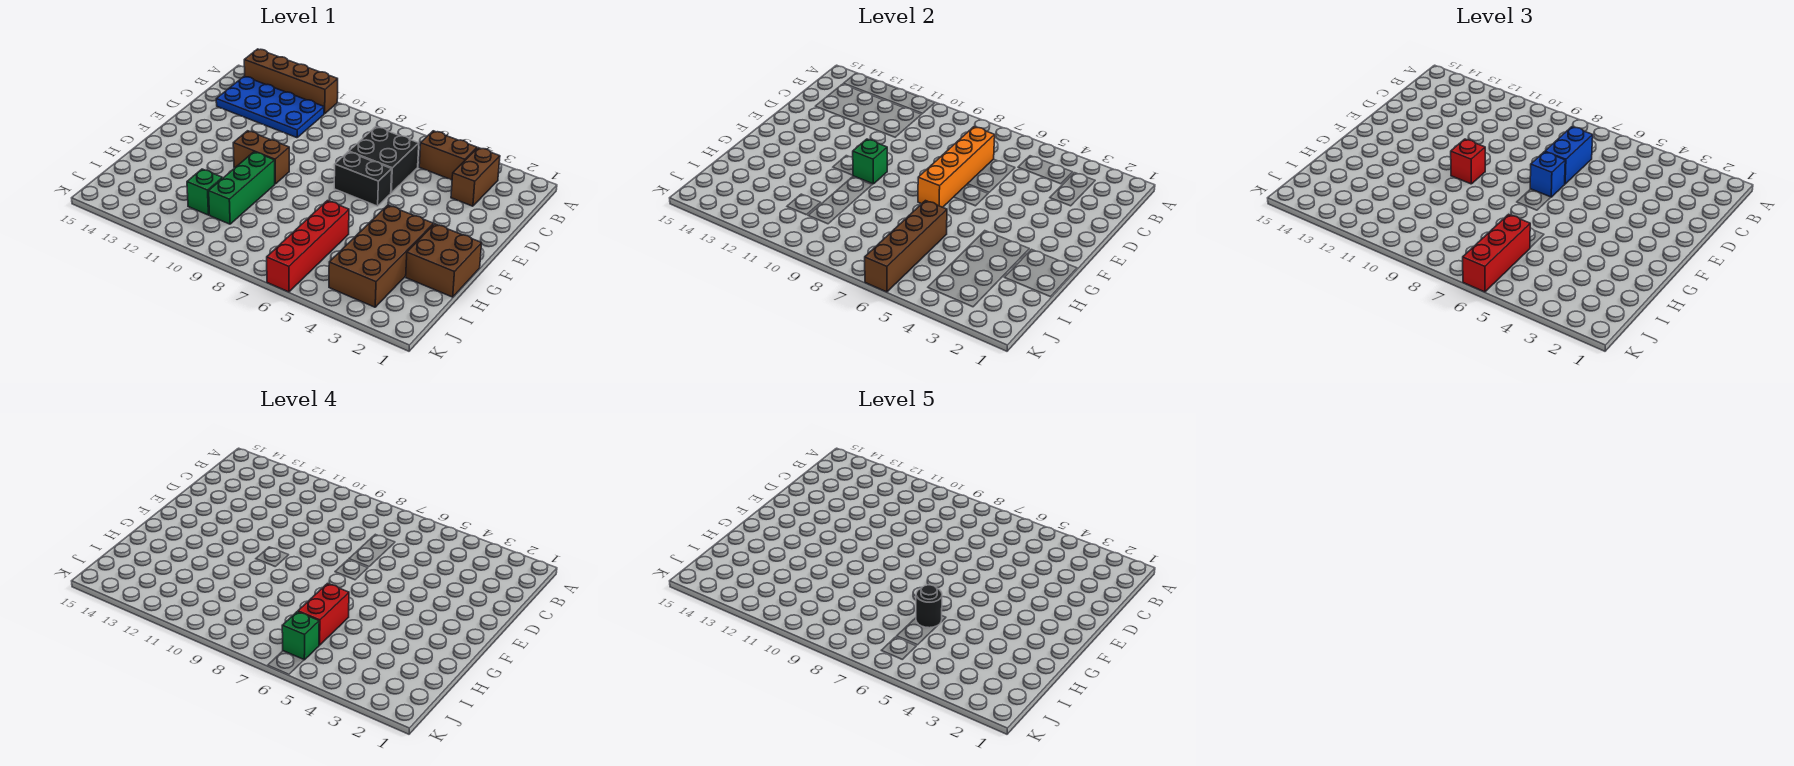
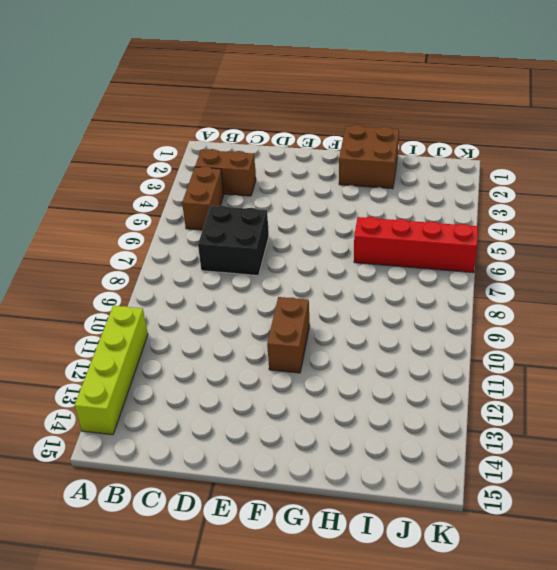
lime 1x4 brick [75,306,148,435] -> brown 1x4 brick [244,49,338,114]
none -> blue 2x4 plate [216,76,324,138]
none -> black 1x2 brick [334,152,392,206]
none -> brown 2x4 brick [329,205,433,307]

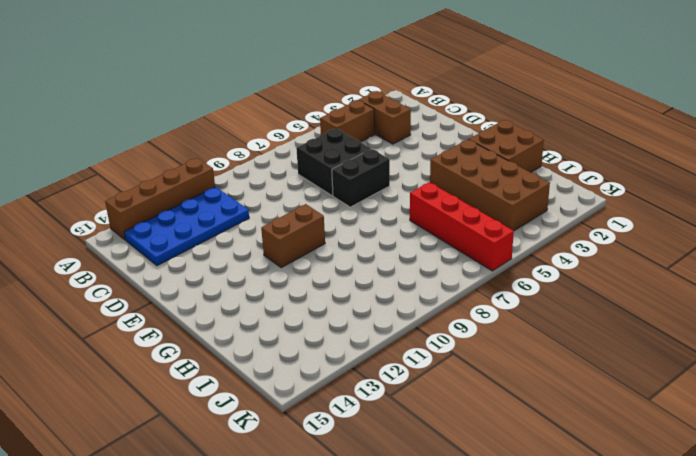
none -> green 1x3 brick [209,152,275,224]
none -> green 1x1 brick [187,169,222,215]
none -> orange 1x4 brick [918,127,995,207]

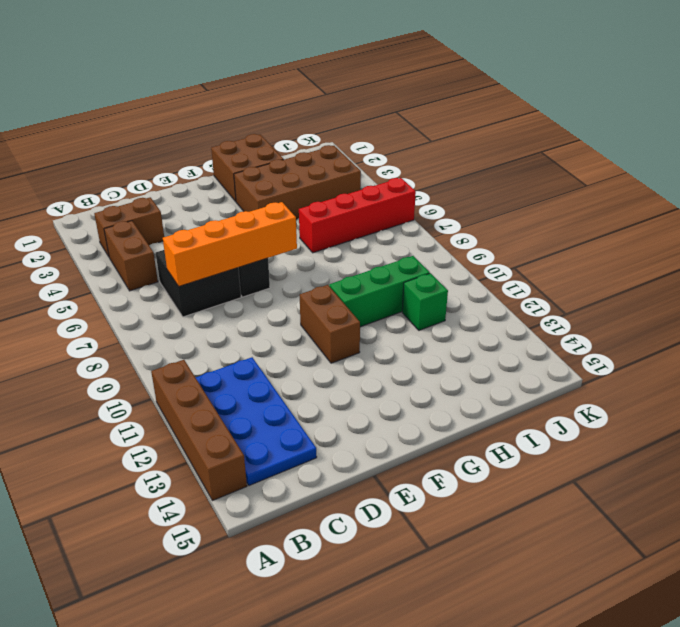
none -> green 1x1 brick [853,139,887,184]
none -> brown 1x4 brick [865,201,947,292]
none -> blue 1x2 brick [1545,127,1593,184]

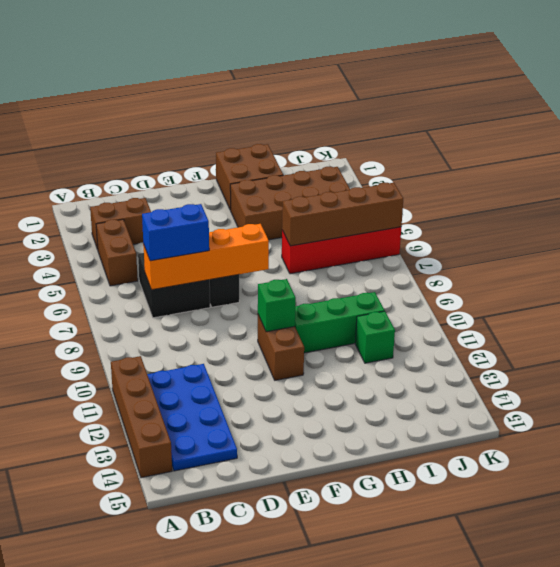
none -> blue 1x1 brick [1530,152,1565,197]
none -> red 1x1 brick [1451,139,1485,184]
none -> red 1x3 brick [1463,214,1530,292]

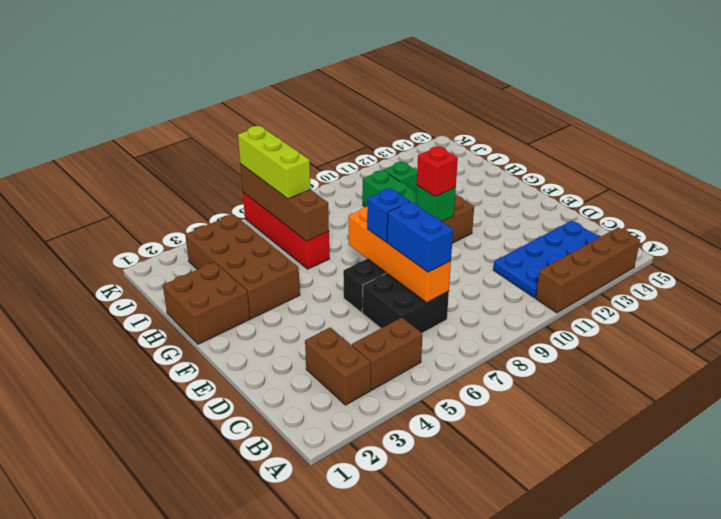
lime 1x3 brick [238,126,311,199] -> red 1x3 brick [1463,214,1530,292]
none -> red 1x2 brick [298,584,349,645]
none -> green 1x1 brick [282,612,319,660]
none -> black 1x1 round brick [916,585,942,628]

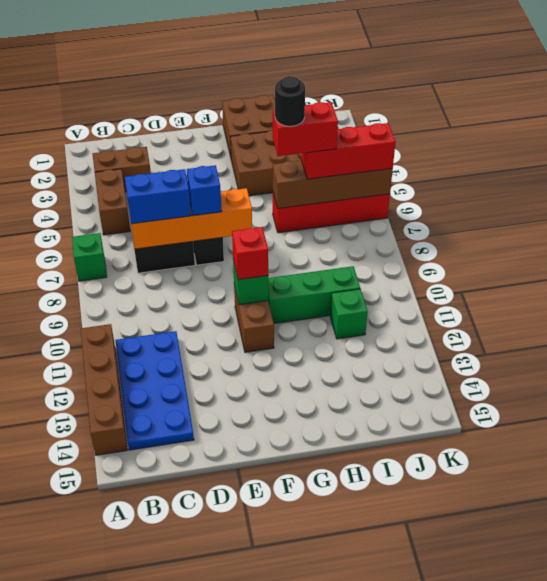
green 1x1 brick [72,233,107,281] -> green 1x1 brick moved to [282,612,319,660]

